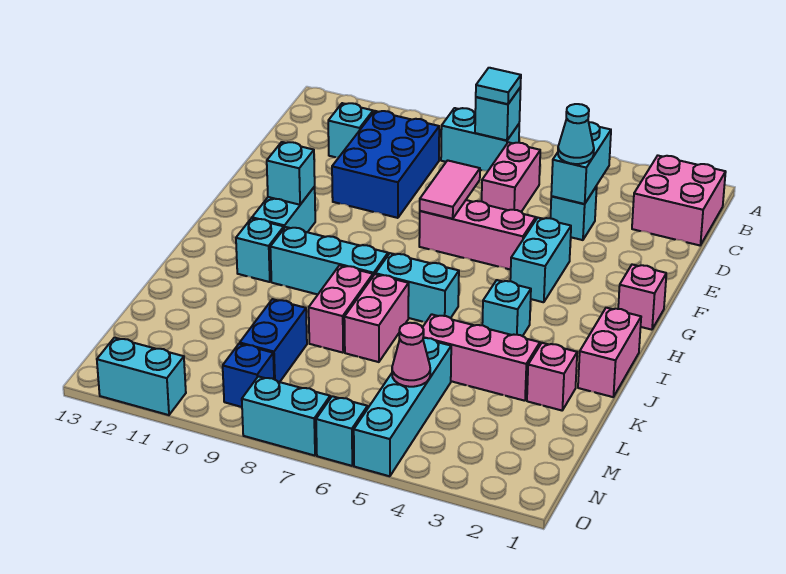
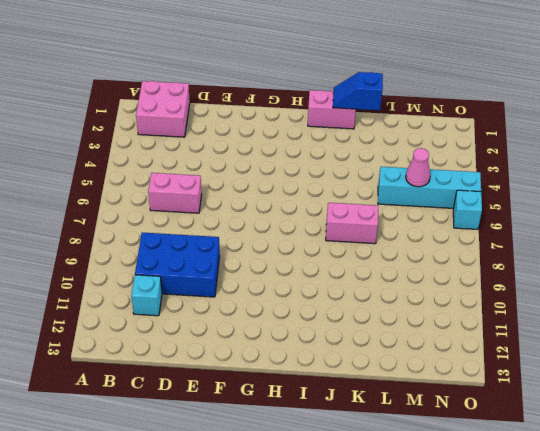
blue 1x2 slope [333,72,383,110] -> none
none -> cyan 1x2 brick [441,108,519,171]
none -> cyan 1x1 brick [550,186,597,240]
none -> cyan 1x2 brick [510,218,571,302]
none -> pink 1x3 brick [419,200,536,270]

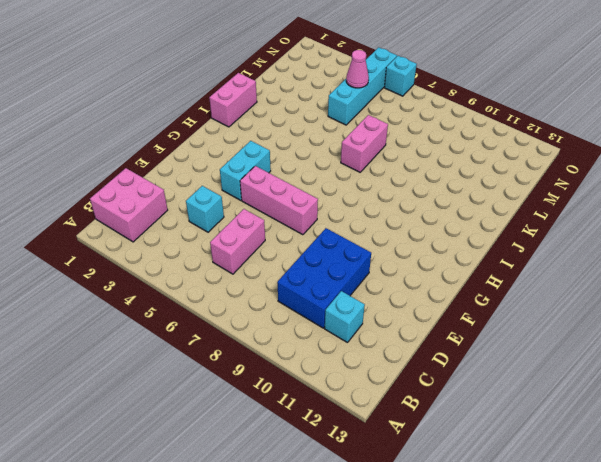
none -> cyan 1x2 brick [441,108,519,171]
none -> pink 1x1 brick [618,265,666,330]
none -> cyan 1x2 brick [252,187,315,232]
none -> cyan 1x1 brick [482,280,531,336]

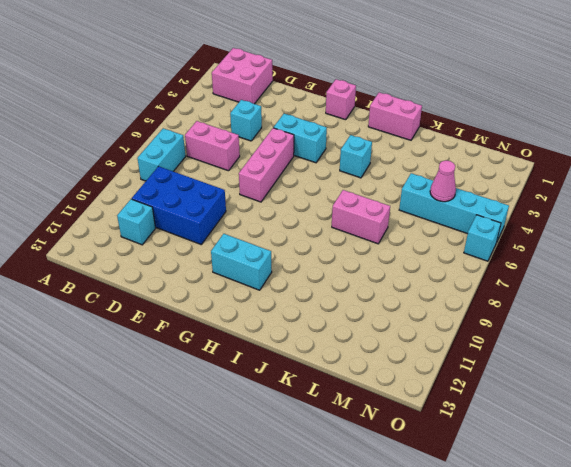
none -> cyan 1x2 brick [375,253,459,322]
none -> cyan 1x3 brick [270,227,388,294]
none -> cyan 1x1 brick [236,218,284,282]
none -> pink 1x2 brick [309,265,373,353]

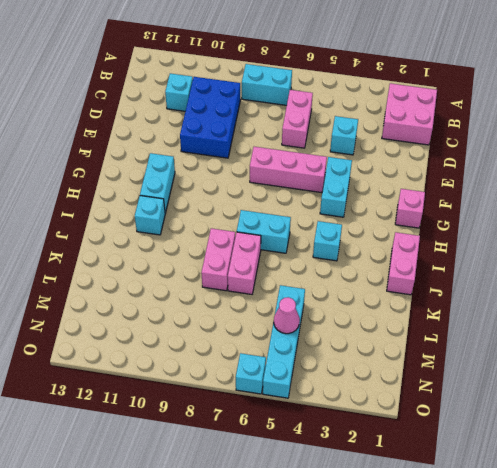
none -> cyan 1x3 brick [270,227,388,294]
none -> pink 1x1 brick [527,343,577,410]
none -> pink 1x3 brick [422,314,540,401]
none -> blue 1x2 brick [240,299,307,382]

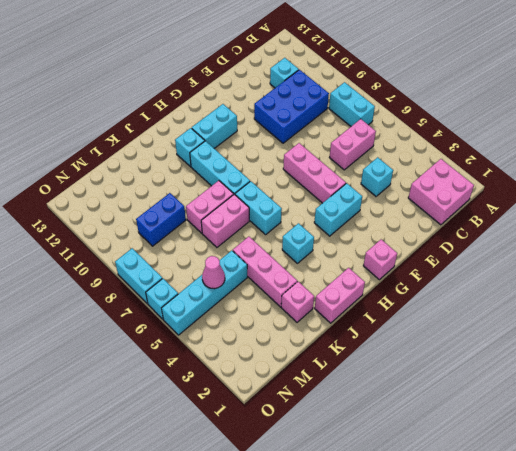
none -> blue 1x1 brick [223,344,274,407]
none -> cyan 1x2 brick [97,338,186,415]
none -> cyan 1x1 brick [475,87,521,141]
none -> cyan 1x2 brick [551,122,611,204]

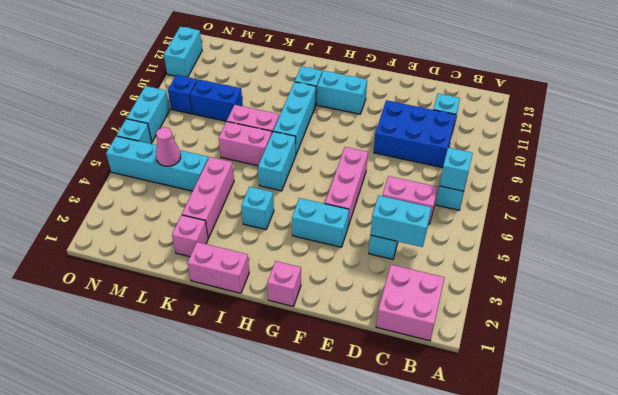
none -> pink 1x2 tile [420,160,480,219]
none -> cyan 1x1 brick [267,142,315,205]
none -> cyan 1x1 tile [476,68,521,104]
none -> cyan 1x1 cone [558,104,594,164]

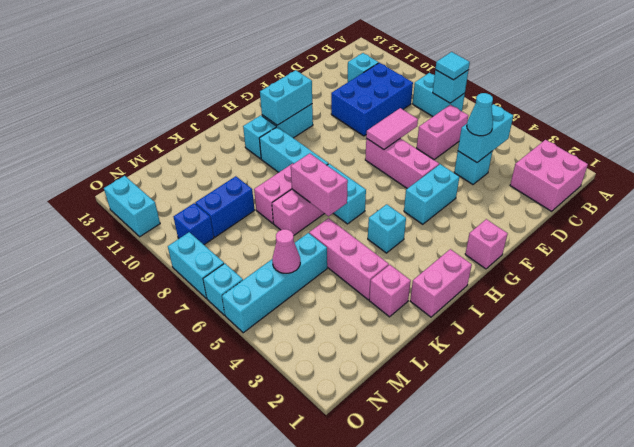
cyan 1x2 brick [260,70,312,125] -> cyan 1x1 brick [267,142,315,205]
pink 1x2 brick [291,153,348,216] -> none

